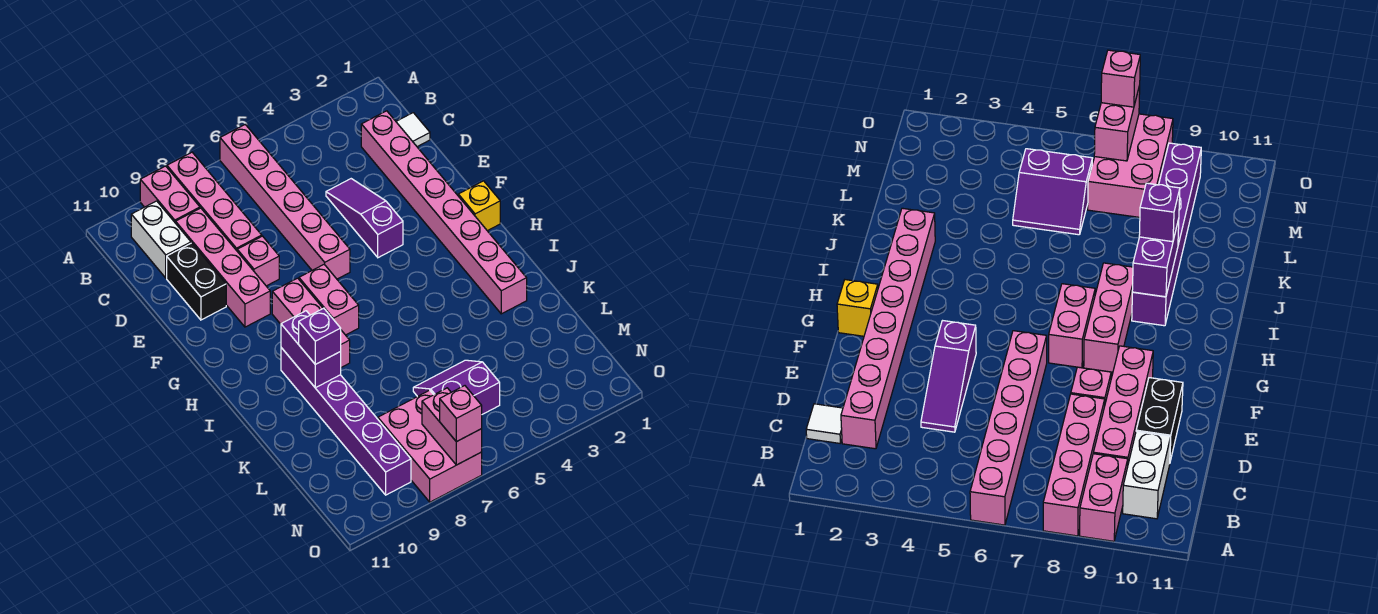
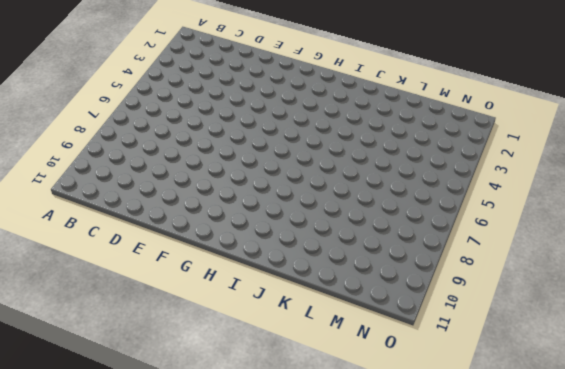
none -> pink 1x6 brick [220,125,350,279]
none -> pink 1x4 brick [167,152,262,251]
none -> pink 1x2 brick [140,166,200,223]

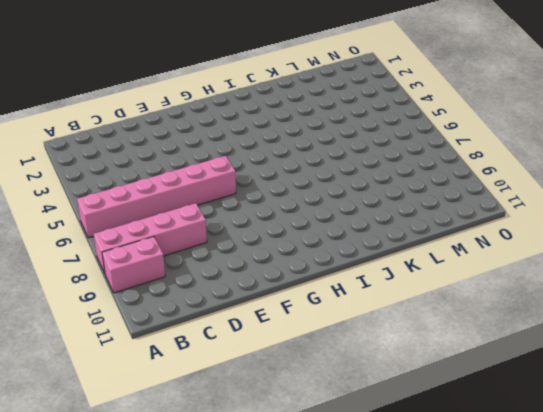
none -> white 1x2 brick [131,201,191,278]
none -> white 1x1 tile [396,113,430,147]
none -> pink 1x8 brick [361,111,527,314]

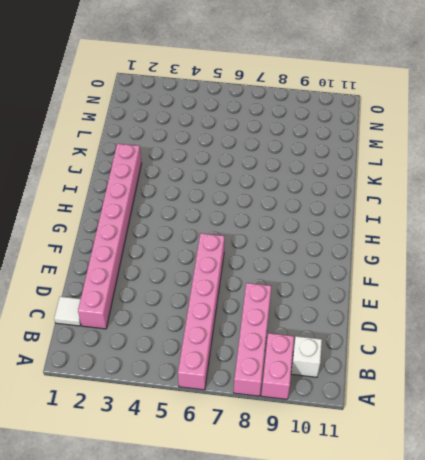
white 1x1 brick [291,336,322,377] -> white 1x2 brick [131,201,191,278]
none -> pink 1x4 brick [176,208,270,327]
none -> purple 1x3 slope [326,179,403,258]
none -> black 1x2 brick [167,243,226,320]

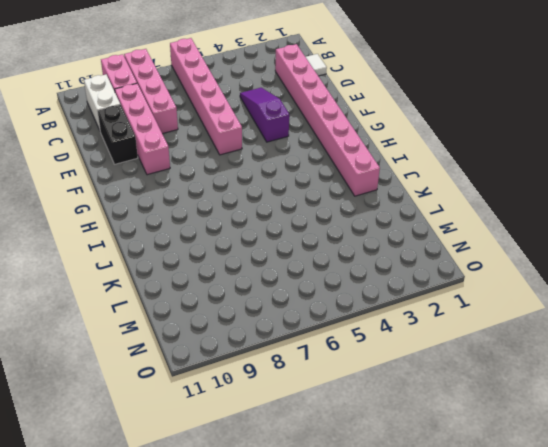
none -> pink 1x1 brick [237,236,279,286]
none -> yellow 1x1 brick [458,181,500,231]
none -> pink 1x2 brick [299,264,359,335]

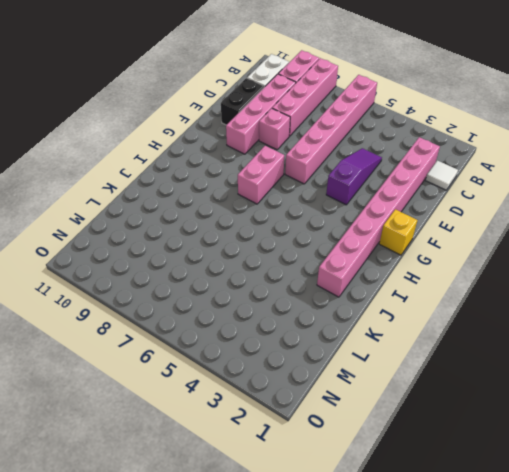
none -> pink 1x3 brick [272,278,350,367]
none -> purple 1x6 brick [281,348,411,495]
none -> purple 2x2 slope [413,360,500,414]

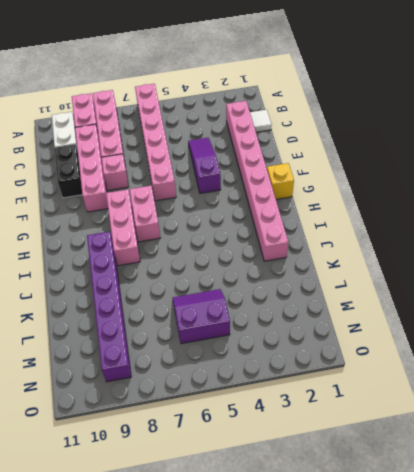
none -> pink 2x3 brick [378,390,482,502]
none -> purple 1x2 brick [281,311,341,388]
none -> pink 1x2 brick [422,388,482,465]

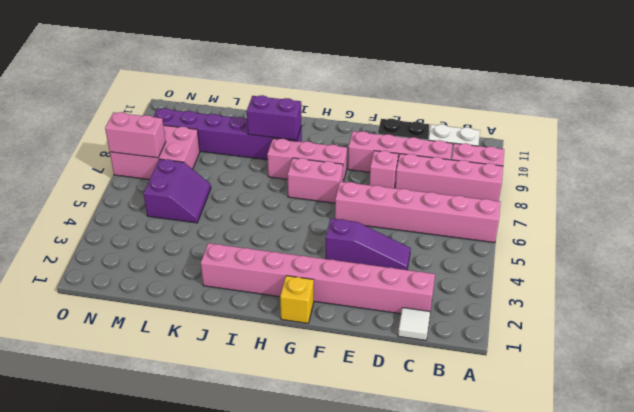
none -> purple 1x1 brick [299,308,341,364]
none -> pink 1x1 brick [440,386,482,442]

